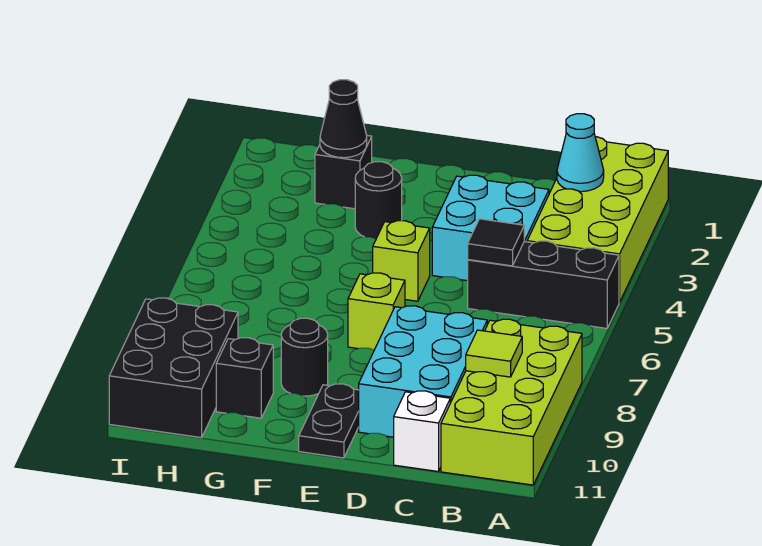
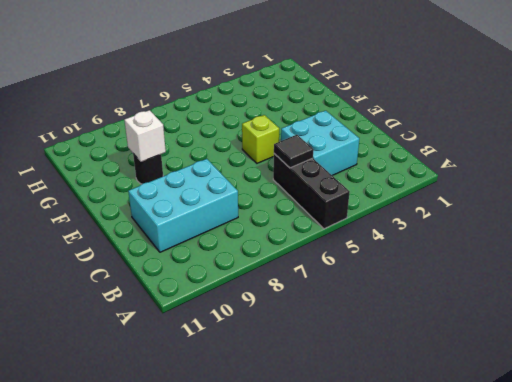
white 1x1 brick [124,110,166,162] -> white 1x1 brick moved to [394,391,450,472]
none -> lime 2x4 brick [527,137,668,302]
none -> lime 2x4 brick [441,319,582,485]
none -> lime 1x1 brick [348,273,405,350]

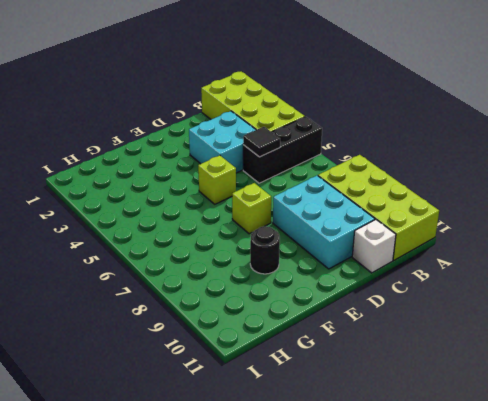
none -> black 1x2 plate [299,384,359,458]
none -> black 1x1 round brick [355,162,402,239]
none -> black 1x1 brick [315,136,372,209]

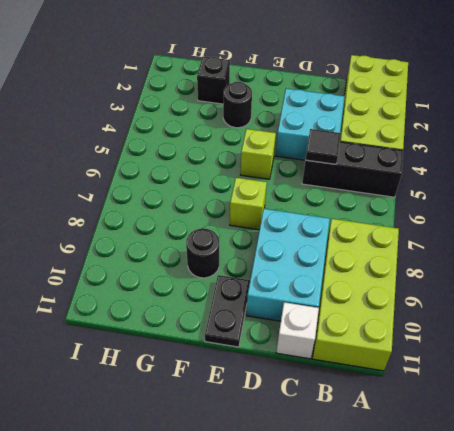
none -> black 1x1 brick [216,338,273,418]
none -> black 2x3 brick [109,298,238,438]
none -> cyan 1x1 cone [557,114,604,192]

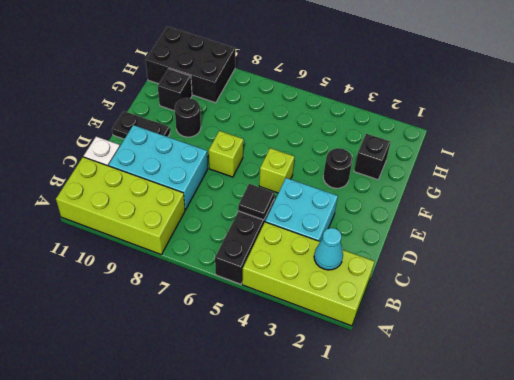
none -> lime 1x1 tile [466,330,522,377]
none -> black 1x1 cone [320,80,367,158]

